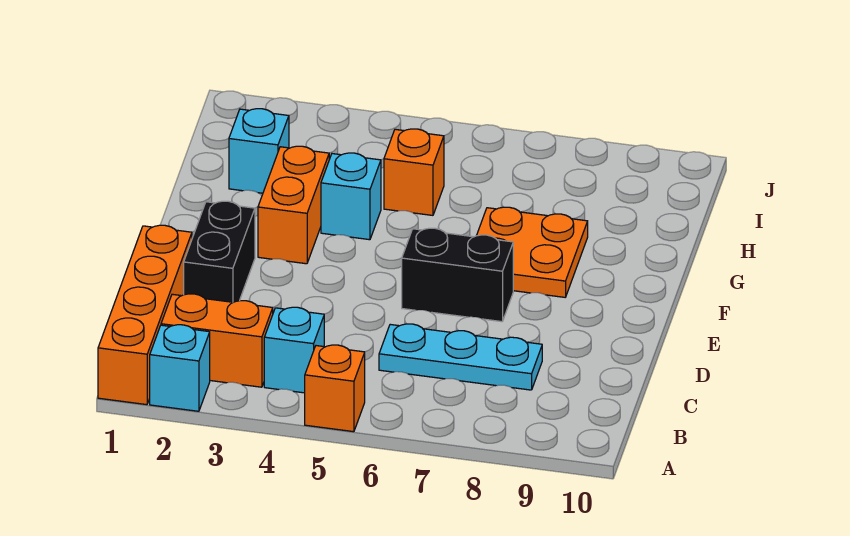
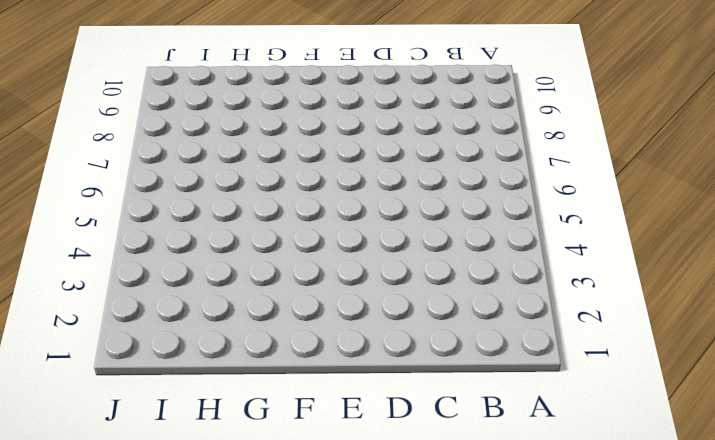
none -> orange 1x4 brick [98,225,192,405]
none -> cyan 1x1 brick [150,325,210,411]
none -> orange 1x1 brick [305,345,365,432]

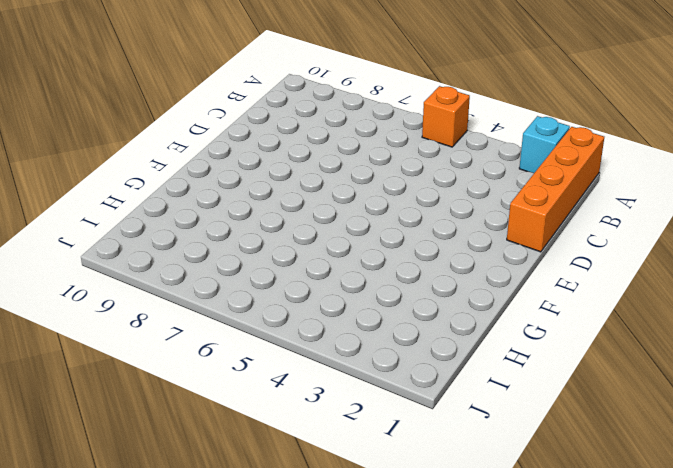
none -> orange 1x2 brick [161,294,273,387]
none -> cyan 1x1 brick [264,307,324,393]
none -> cyan 1x3 plate [379,324,542,390]

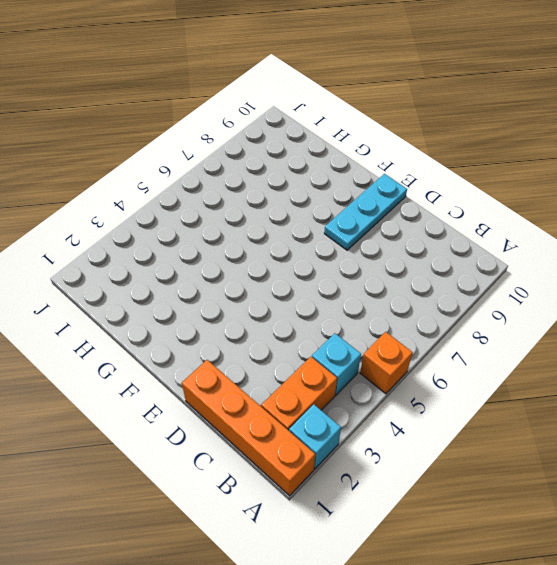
cyan 1x3 plate [324,174,407,250] -> cyan 1x3 plate moved to [379,324,542,390]
none -> black 1x2 brick [184,201,255,302]
none -> black 1x2 brick [402,228,513,322]
none -> orange 1x2 brick [258,146,329,264]

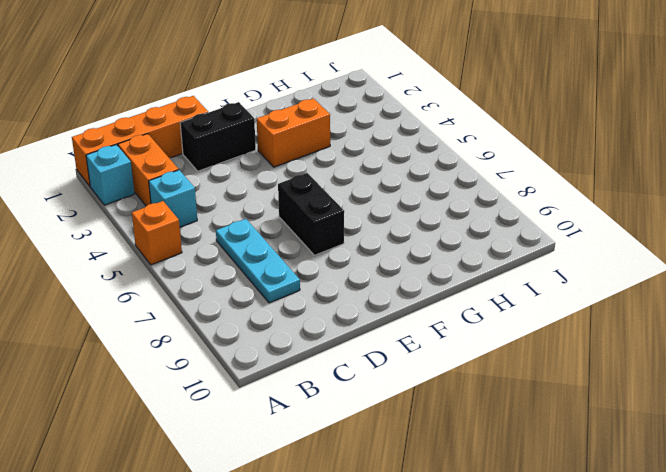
none -> orange 2x2 plate [477,207,588,297]
none -> cyan 1x1 brick [321,153,381,240]
none -> cyan 1x1 brick [229,109,289,193]

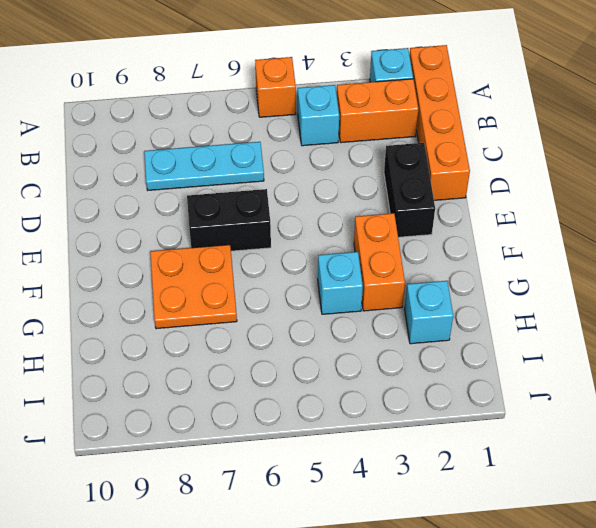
none -> orange 1x1 brick [384,129,444,215]

